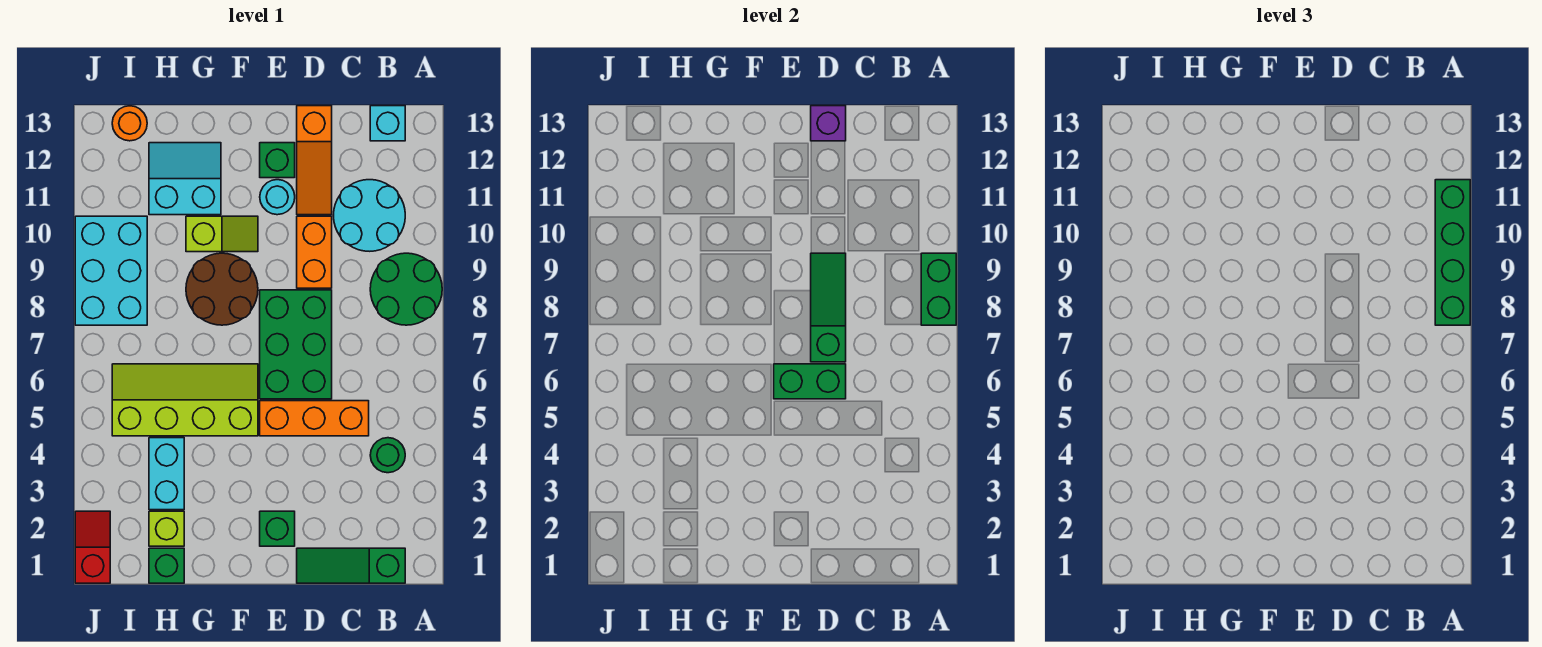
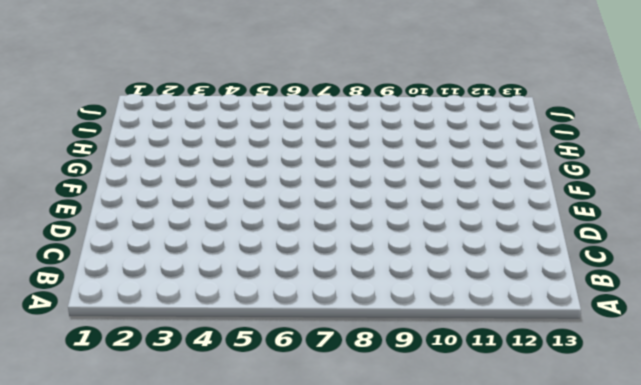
none -> green 2x2 round brick [370,253,442,325]
none -> green 1x3 slope [297,548,405,583]
none -> green 1x1 round brick [370,438,405,473]

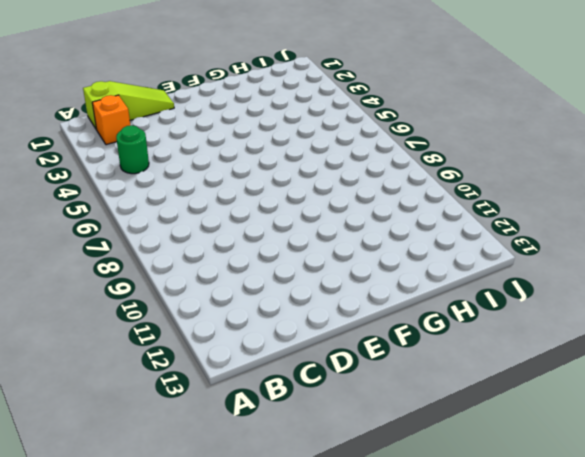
lime 1x3 slope [83,81,174,129] -> green 1x3 slope [297,548,405,583]
orange 1x1 brick [92,95,130,145] -> none
none -> green 2x2 round brick [370,253,442,325]
none -> cyan 2x2 round brick [333,180,405,251]
none -> cyan 1x1 brick [370,106,405,141]

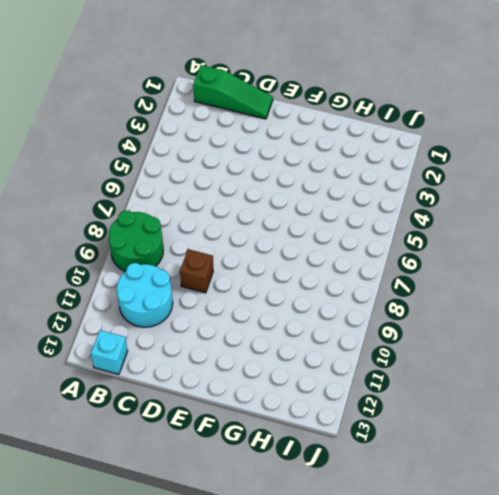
brown 1x1 brick [180,249,213,293] -> orange 1x2 brick [297,216,332,288]
none -> green 1x1 round brick [370,438,405,473]
none -> orange 1x3 brick [260,401,369,436]
none -> green 2x3 brick [260,290,332,399]

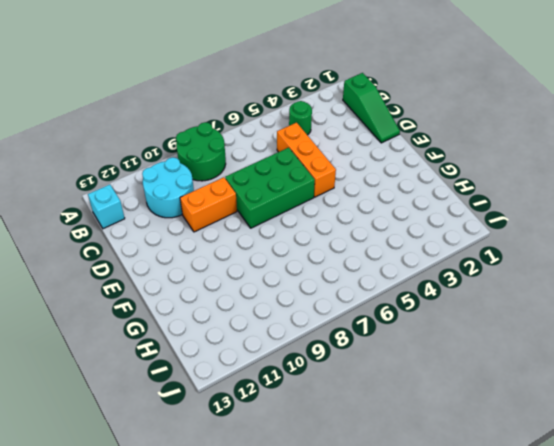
none -> orange 1x3 slope [297,106,332,215]
none -> green 1x1 brick [260,511,295,546]
none -> cyan 1x1 round brick [260,180,295,215]

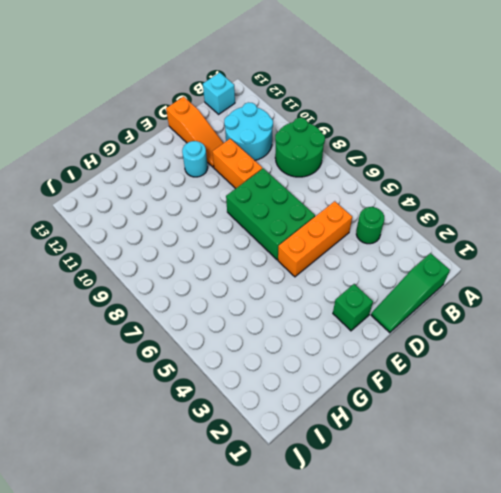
none -> green 1x1 brick [260,143,295,178]
none -> lime 2x4 slope [112,364,258,436]
none -> brown 2x2 round brick [186,253,258,325]

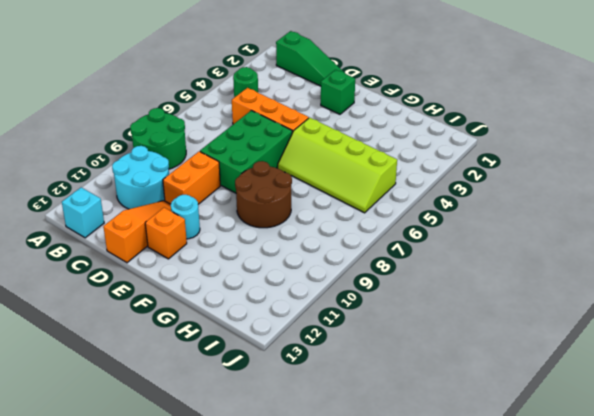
orange 1x1 brick [145,208,187,259] -> green 1x1 brick [260,143,295,178]
none -> lime 1x2 slope [186,216,258,252]
none -> cyan 2x2 slope [149,143,221,215]
none -> green 1x1 brick [149,548,184,583]

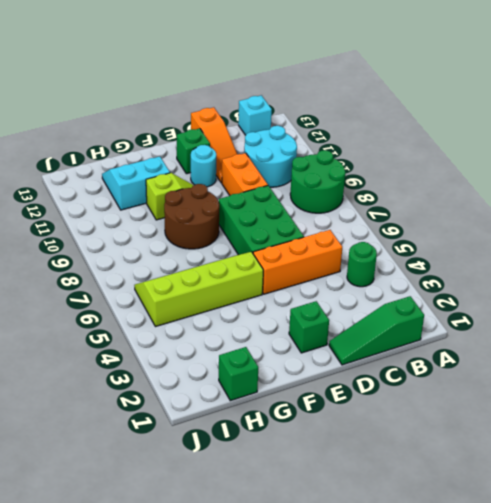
none -> lime 1x1 brick [149,511,184,546]
none -> cyan 1x2 brick [149,438,184,510]
none -> cyan 2x3 brick [75,216,147,325]

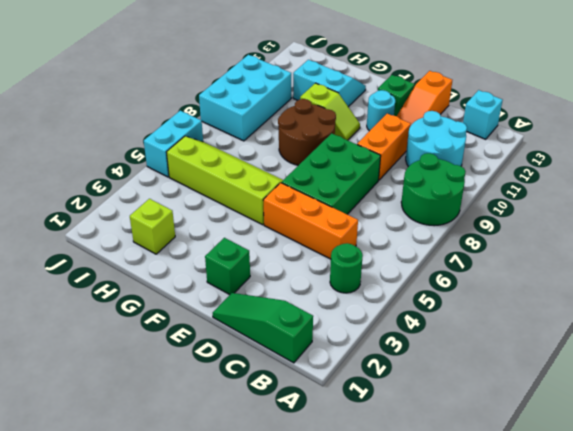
cyan 1x2 brick [144,111,203,177] -> cyan 1x2 brick moved to [149,438,184,510]
none -> green 1x1 brick [149,548,184,583]
none -> orange 1x1 round brick [112,106,147,141]
none -> red 1x2 slope [75,511,110,583]

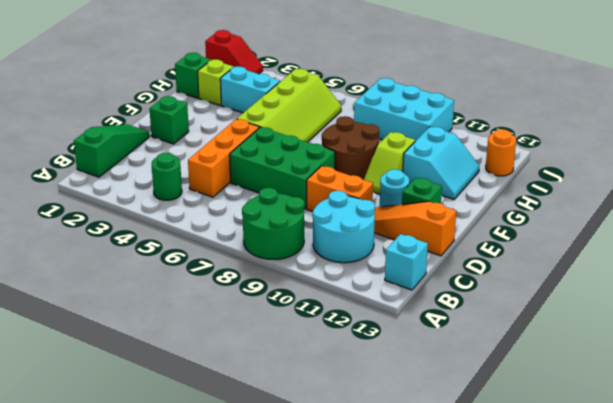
none -> green 1x2 brick [921,253,956,325]
none -> green 1x2 brick [774,364,846,399]
none -> green 1x3 slope [811,253,846,362]

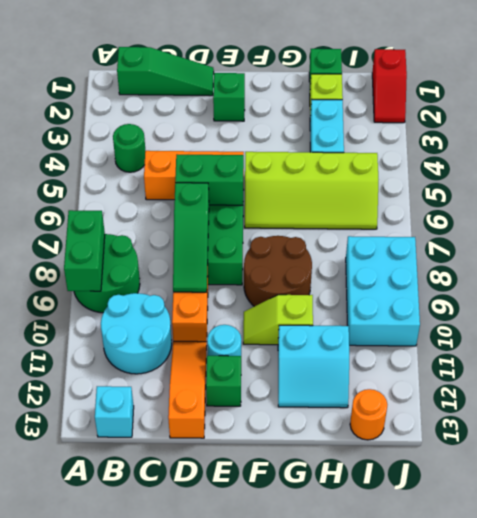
none -> purple 1x1 brick [811,106,846,141]
none -> green 1x4 brick [1435,180,1470,325]

